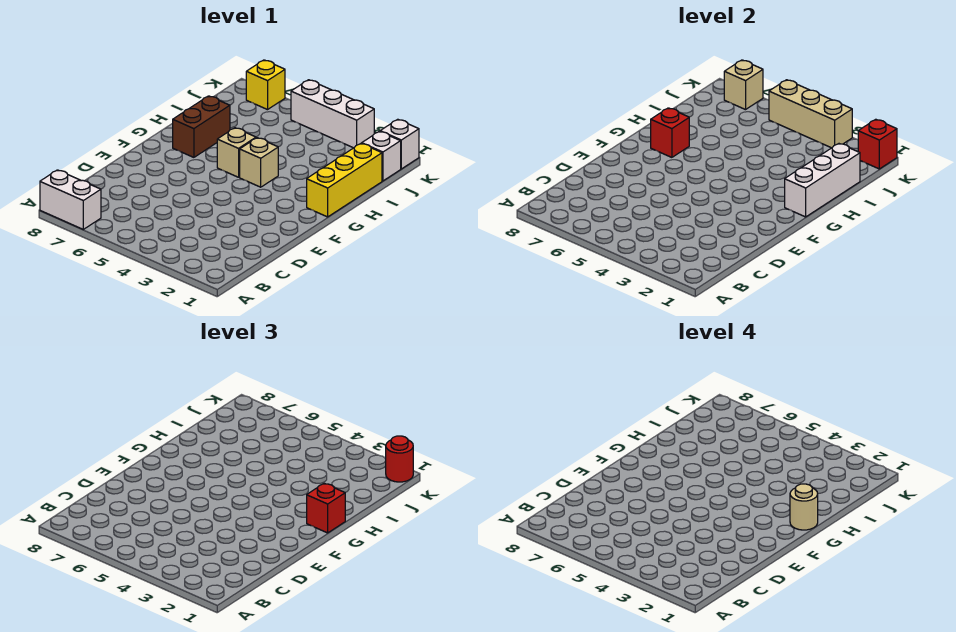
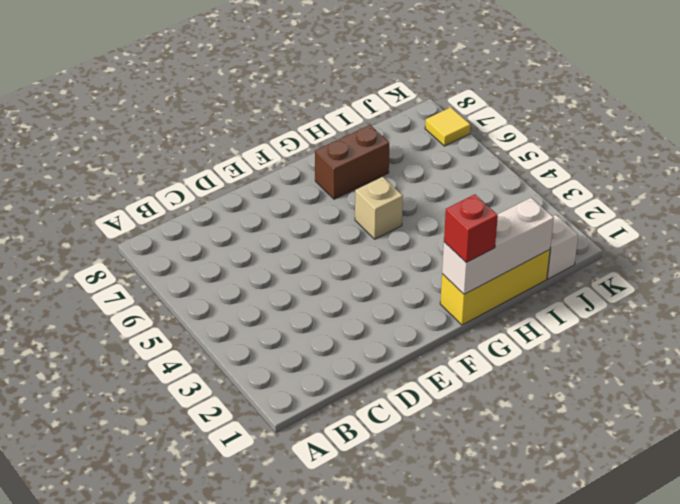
yellow 1x1 tile [425,107,470,146] -> yellow 1x1 brick [246,60,285,110]
none -> white 1x2 brick [40,170,101,229]
none -> tan 1x1 brick [240,138,278,187]
none -> white 1x1 brick [380,119,419,169]

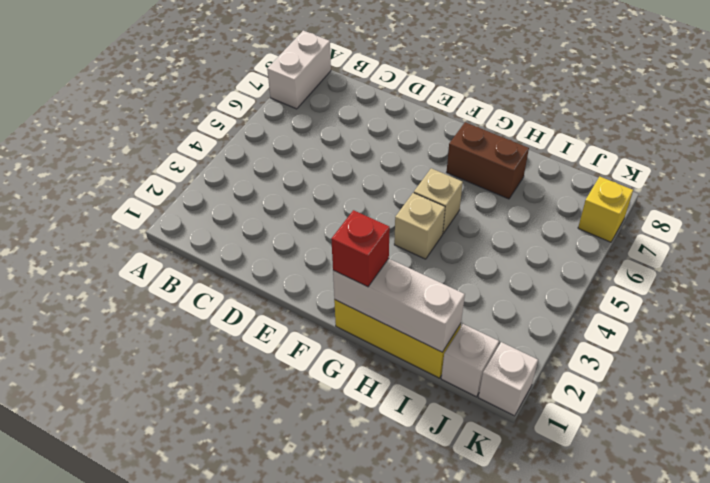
none -> white 1x3 brick [291,80,374,148]
none -> red 1x1 brick [651,108,689,157]
none -> red 1x1 brick [858,119,897,169]

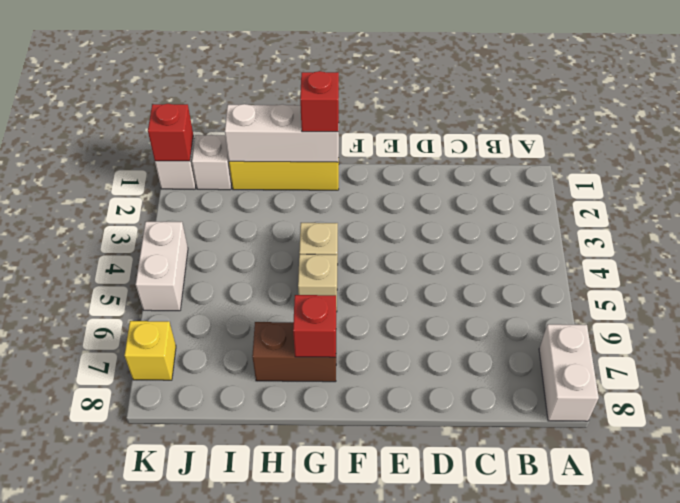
white 1x2 brick [136,222,188,311] -> white 1x3 brick [291,80,374,148]
none -> tan 1x3 brick [769,80,852,148]
none -> tan 1x1 brick [724,60,763,110]
none -> red 1x1 round brick [385,436,413,482]

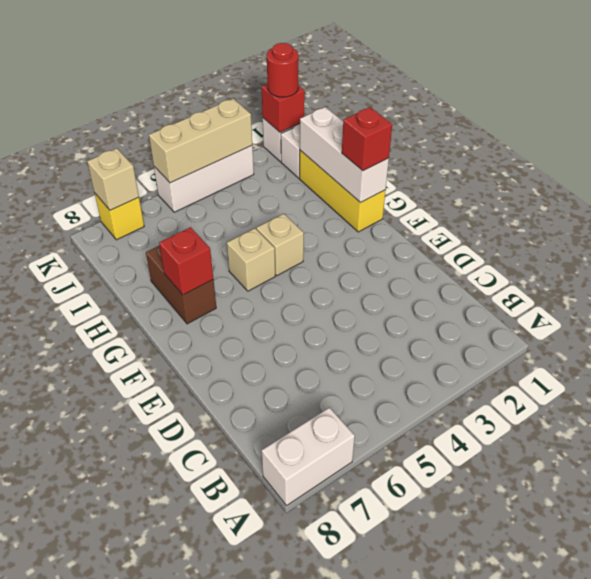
none -> tan 1x1 round brick [790,484,818,530]

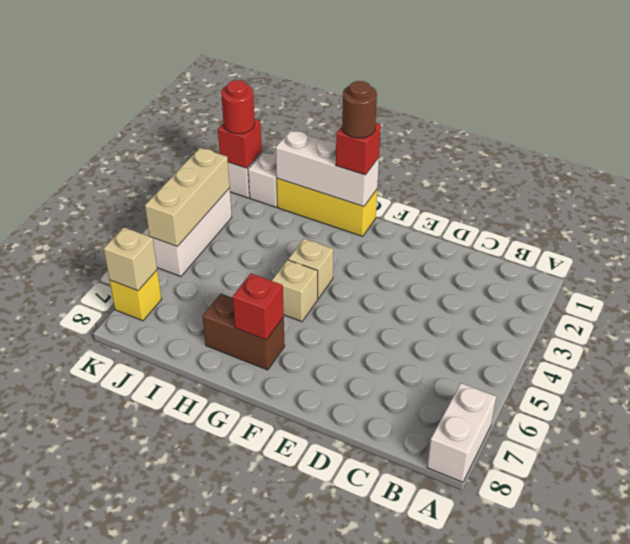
brown 1x1 round brick [342,81,377,138] -> tan 1x1 round brick [790,484,818,530]

